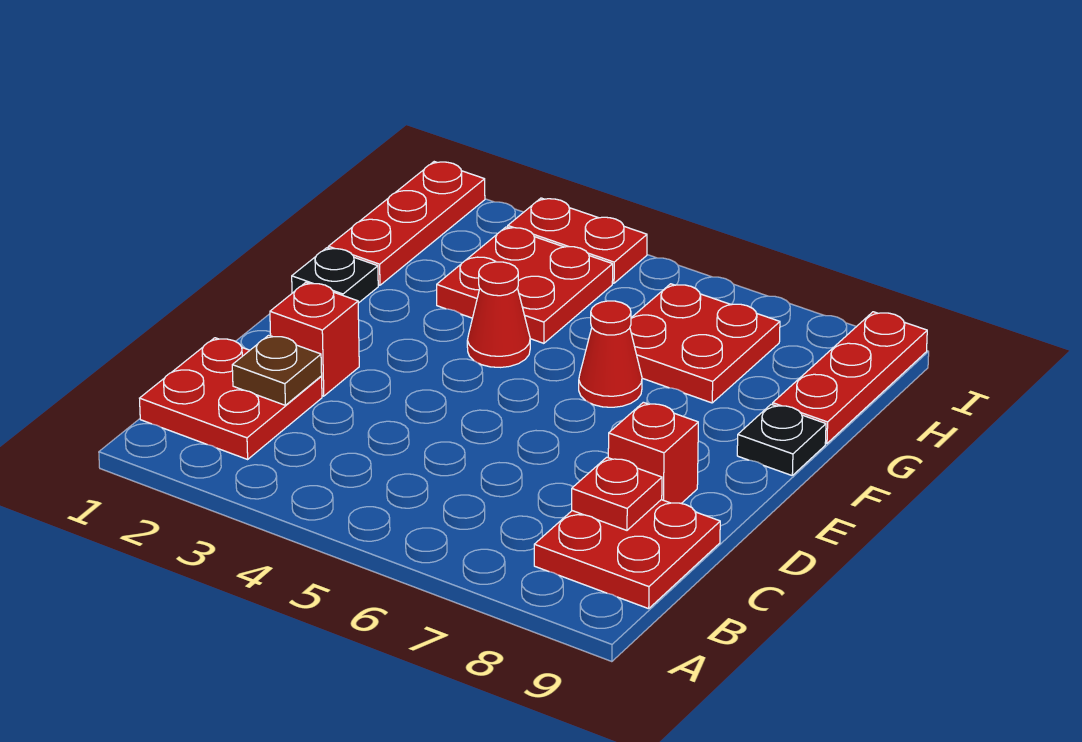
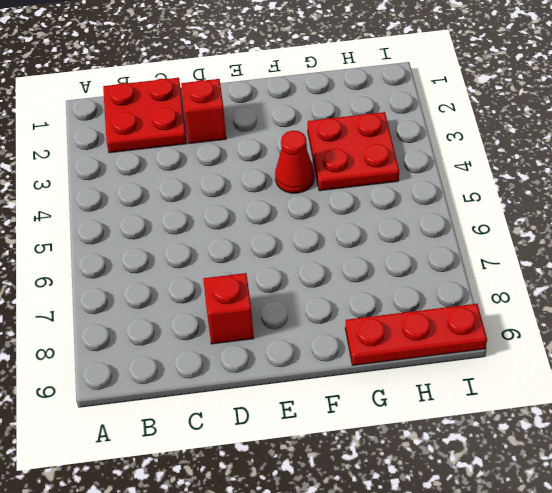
none -> red 2x2 plate [534,500,720,609]
none -> black 1x1 plate [292,248,378,303]
none -> red 1x1 cone [579,301,642,407]

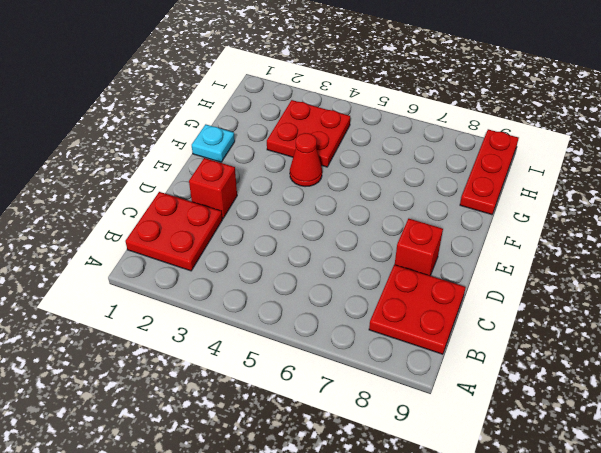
cyan 1x1 plate [192,124,235,162] -> black 1x1 plate [292,248,378,303]
none -> red 1x1 cone [579,301,642,407]
none -> black 1x1 plate [737,404,826,475]
none -> red 1x3 plate [328,162,485,285]

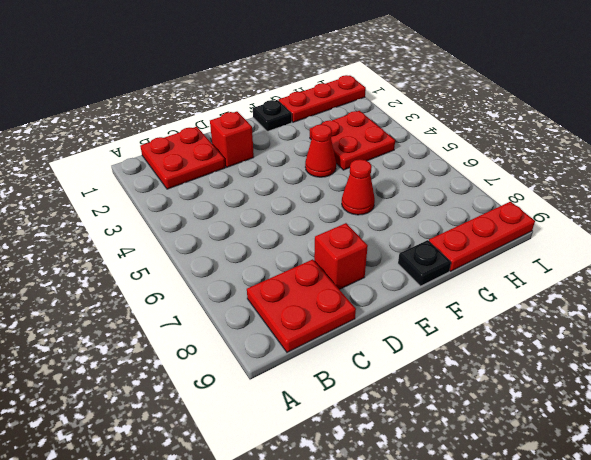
none -> red 2x2 plate [630,284,780,403]
none -> red 1x2 plate [508,198,647,283]
none -> brown 1x1 plate [232,335,322,405]

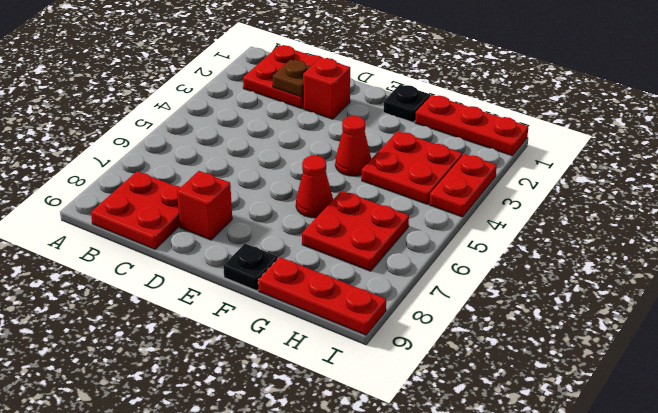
none -> red 1x1 plate [572,457,662,530]

